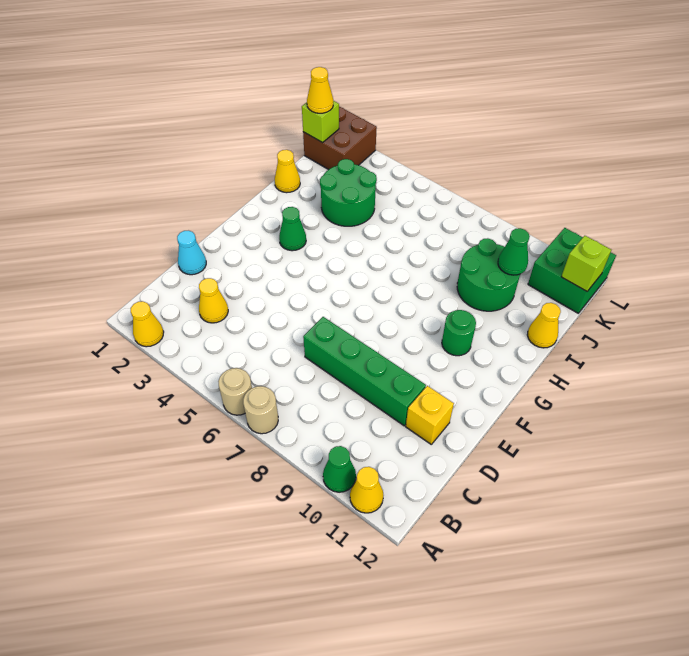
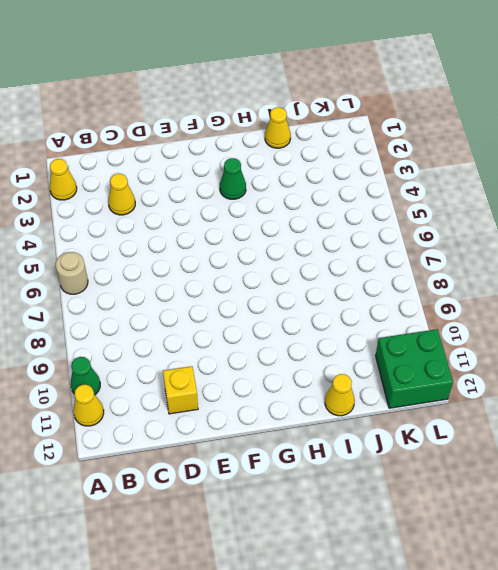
none -> tan 1x1 round brick [243,386,278,434]
none -> cyan 1x1 cone [177,231,206,275]
none -> green 1x4 brick [303,317,426,426]

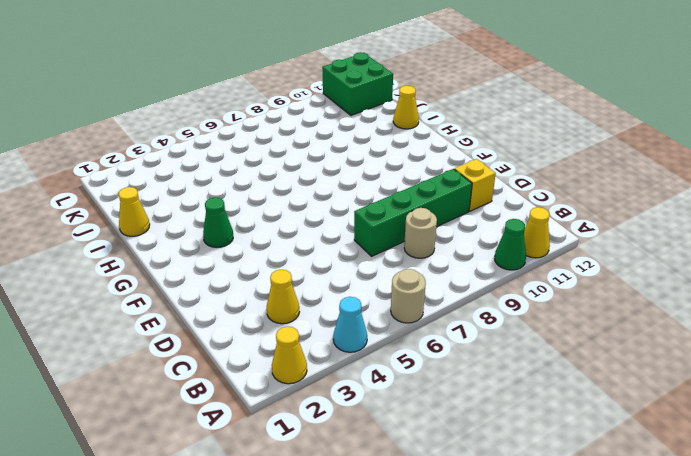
cyan 1x1 cone [333,297,367,352] -> cyan 1x1 cone moved to [177,231,206,275]
tan 1x1 round brick [404,208,437,258] -> tan 1x1 round brick moved to [243,386,278,434]
none -> green 1x1 round brick [442,310,476,356]
none -> green 2x2 round brick [320,159,377,226]
none -> green 2x2 round brick [457,238,520,311]

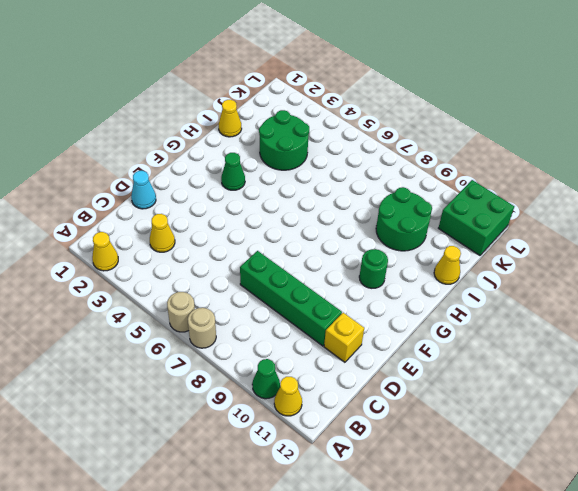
none -> brown 2x2 brick [303,107,377,170]
none -> green 1x1 cone [498,228,530,275]
none -> lime 1x1 brick [302,101,339,143]

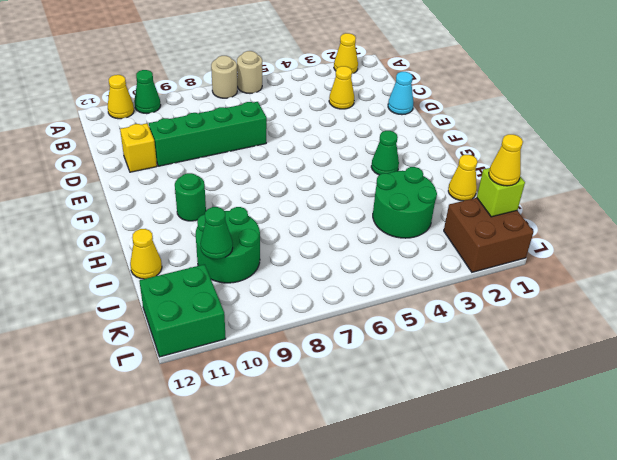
none -> lime 1x1 brick [561,236,611,291]

